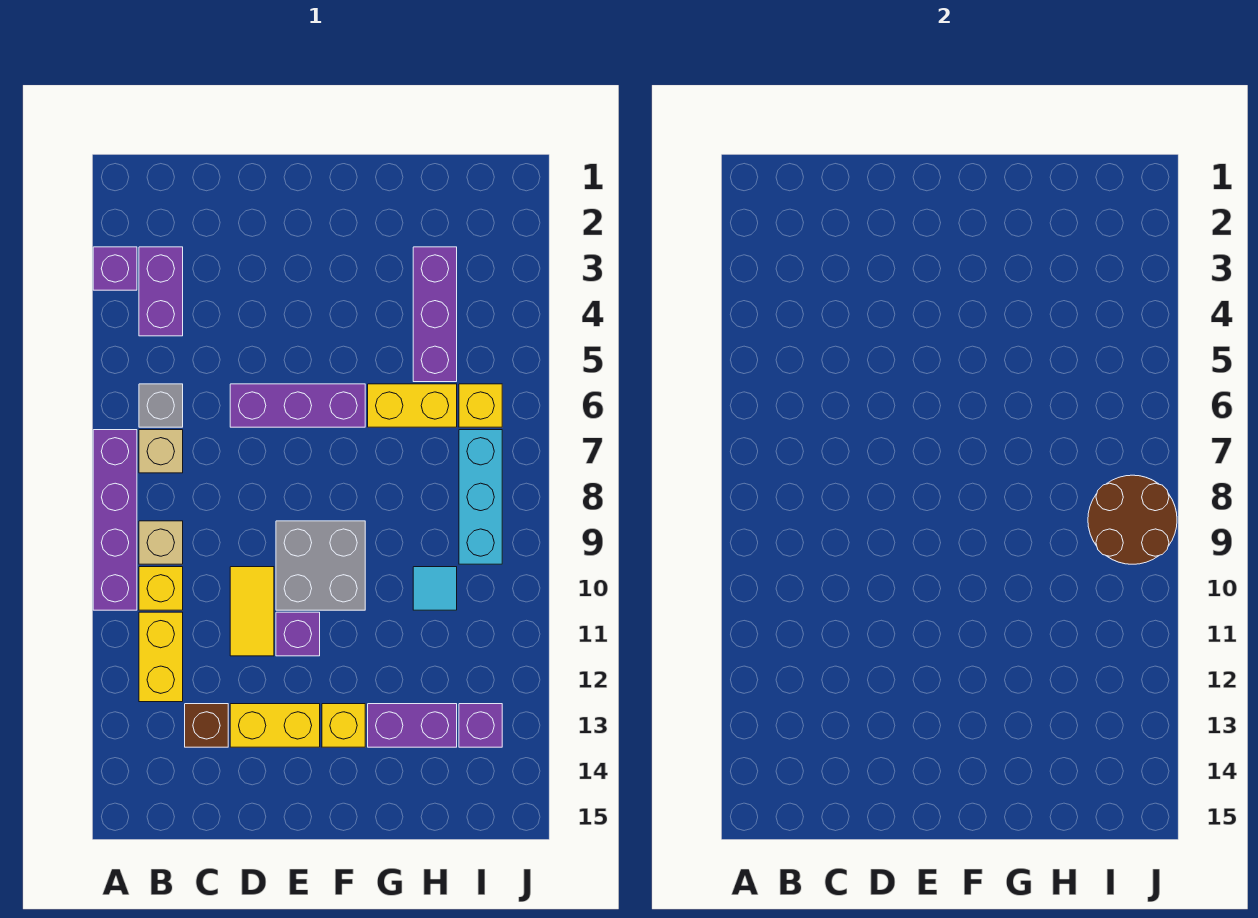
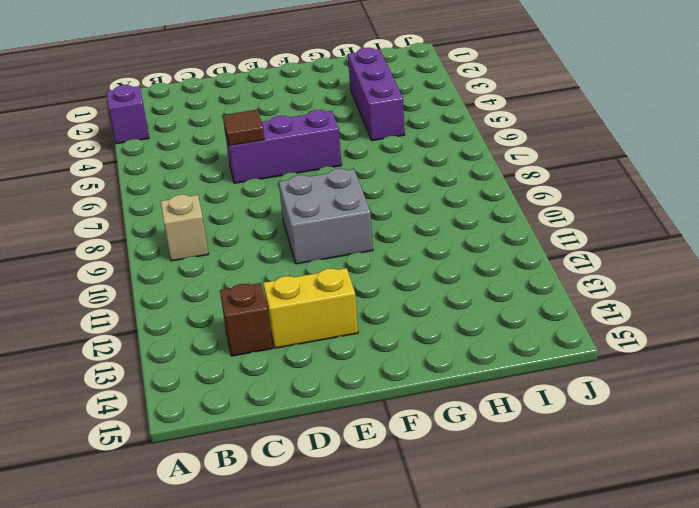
brown 1x1 tile [223,110,265,146] -> none
none -> purple 1x4 brick [93,430,137,610]
none -> purple 1x2 brick [139,247,183,336]
none -> grey 1x1 brick [139,384,183,427]

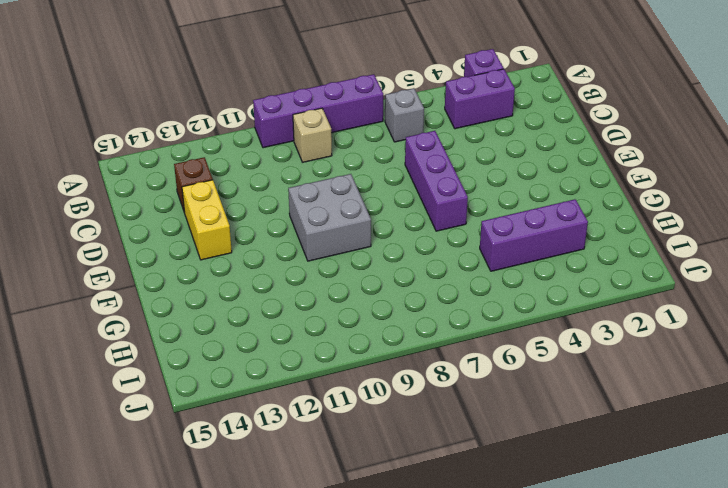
none -> tan 1x1 brick [139,430,183,473]
none -> yellow 1x1 brick [139,567,183,610]
none -> yellow 1x2 brick [139,612,183,702]

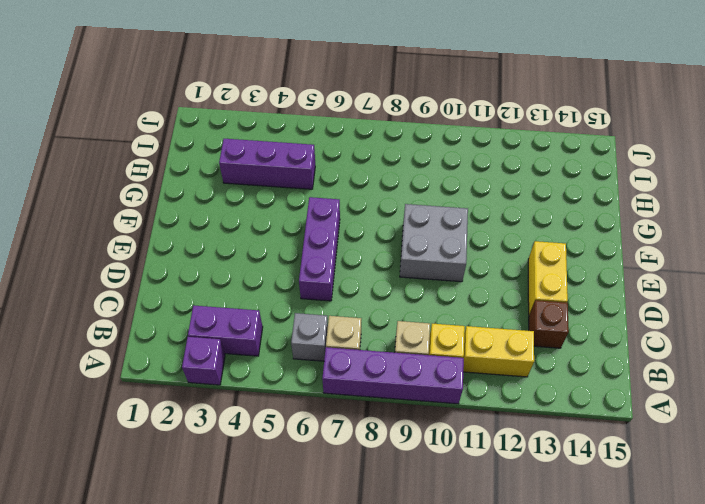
none -> yellow 1x2 tile [230,567,274,656]
none -> purple 1x1 brick [276,612,320,656]
none -> yellow 1x1 brick [322,704,365,747]

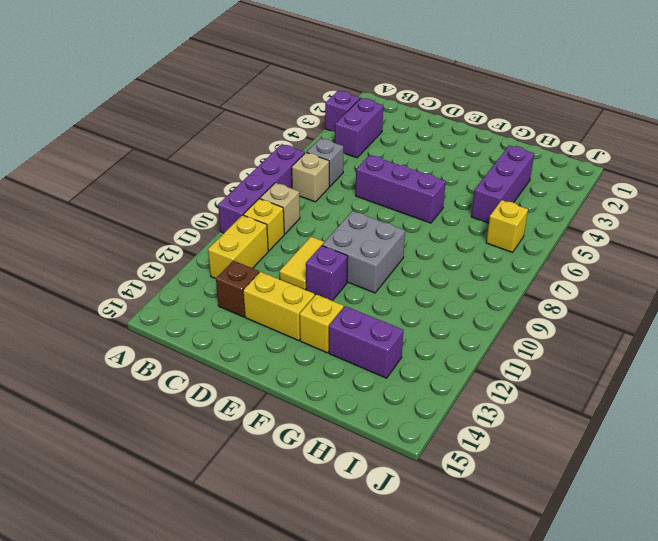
none -> yellow 1x2 brick [368,384,457,427]
none -> cyan 1x1 tile [413,567,457,610]
none -> cyan 1x3 brick [459,430,502,564]

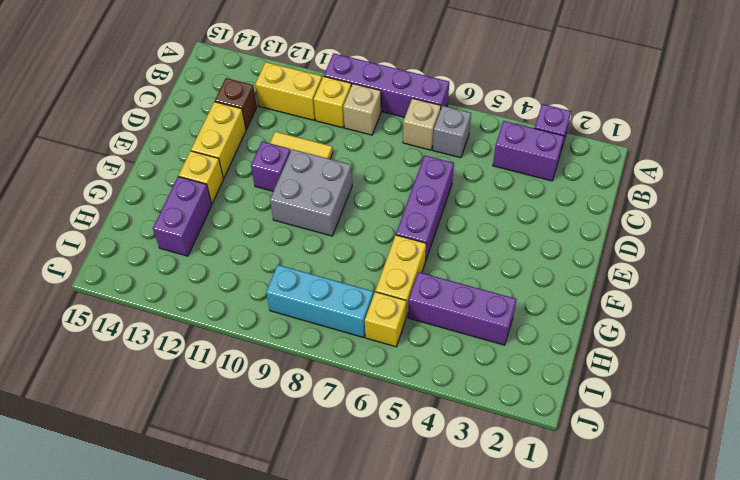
none -> cyan 1x1 tile [413,567,457,610]
none -> purple 1x1 brick [459,704,502,747]
none -> brown 2x2 round brick [1088,475,1177,564]

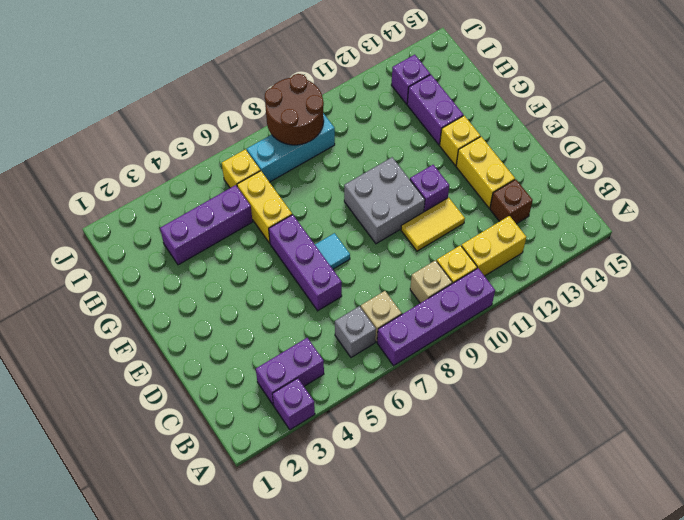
cyan 1x1 tile [315,233,350,269] -> cyan 1x1 tile moved to [413,567,457,610]

